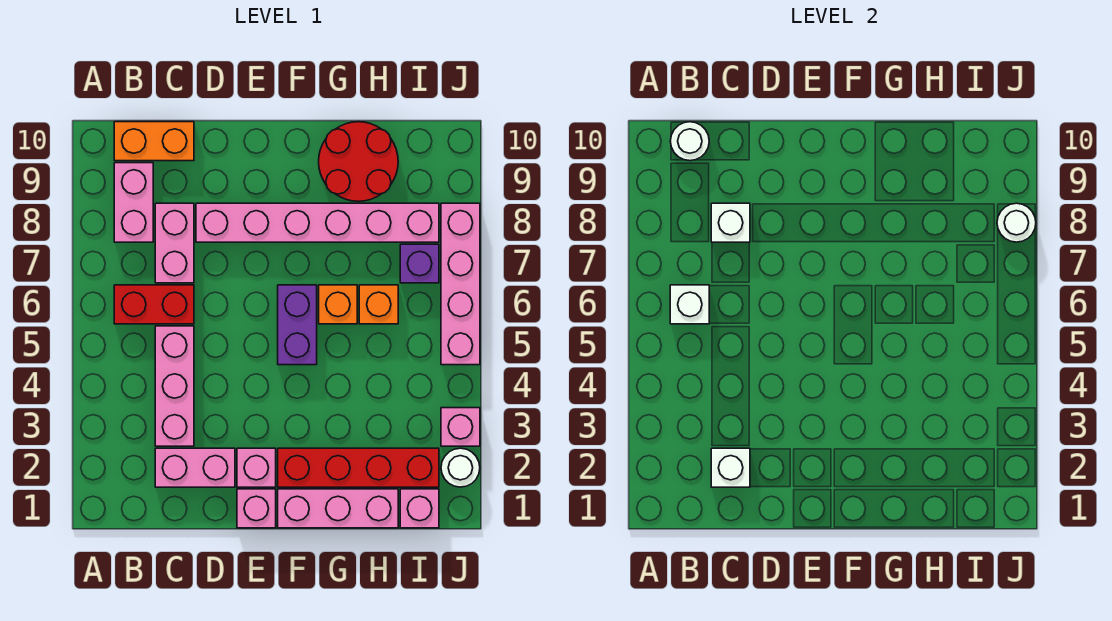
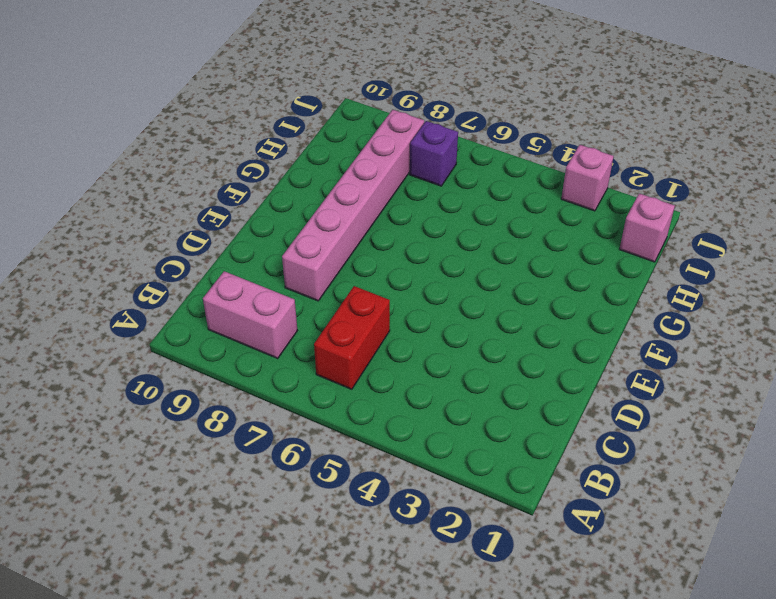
none -> orange 1x2 brick [114,122,194,161]
none -> pink 1x2 brick [155,448,235,487]
none -> pink 1x3 brick [155,326,194,446]

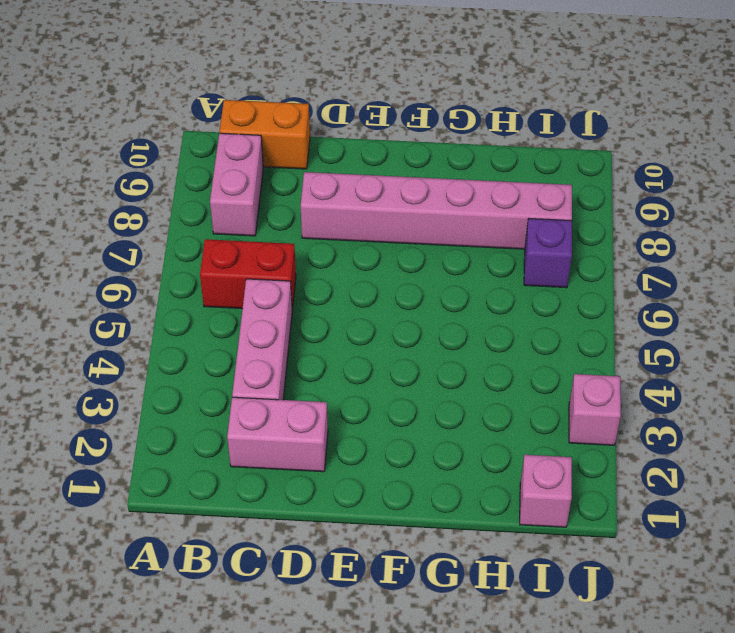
none -> pink 1x2 brick [155,203,194,283]
none -> pink 1x1 brick [237,489,276,528]
none -> pink 1x1 brick [237,448,276,487]

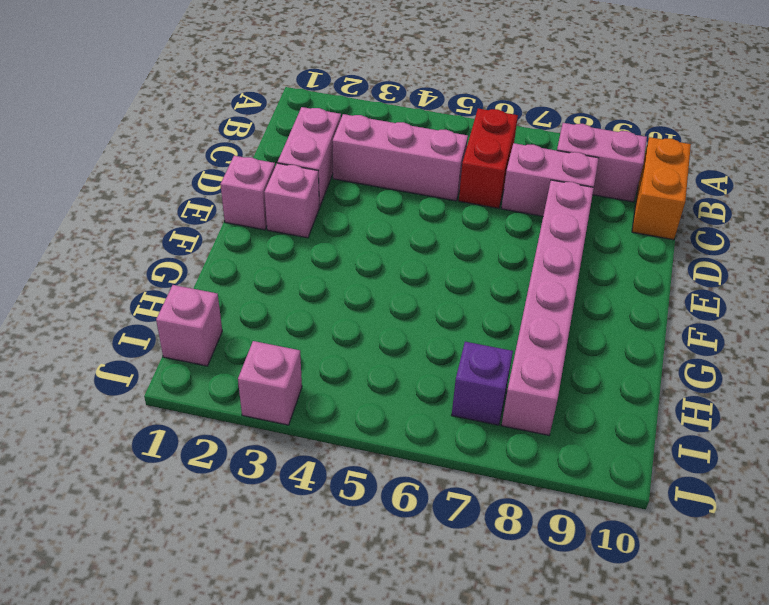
none -> pink 1x3 brick [278,489,398,528]
none -> red 1x4 brick [278,448,439,487]
none -> purple 1x2 brick [278,285,317,365]

